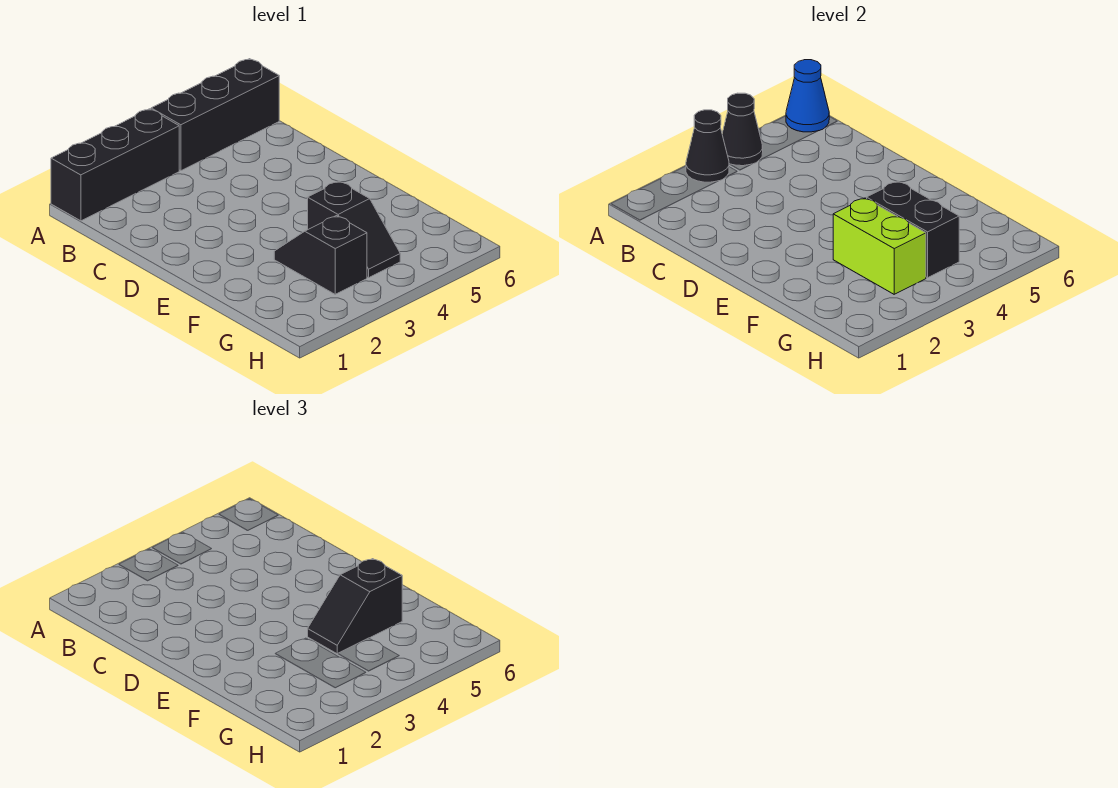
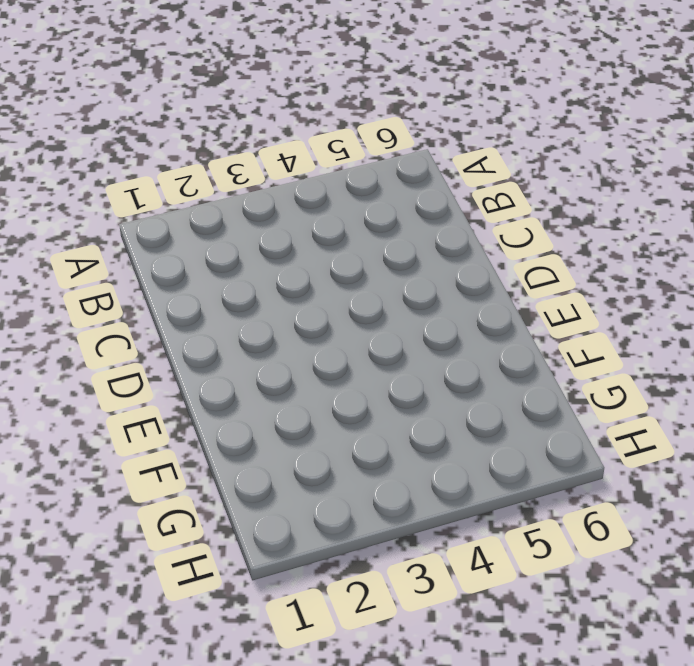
none -> black 1x3 brick [51,109,179,221]
none -> black 1x3 brick [151,59,279,171]

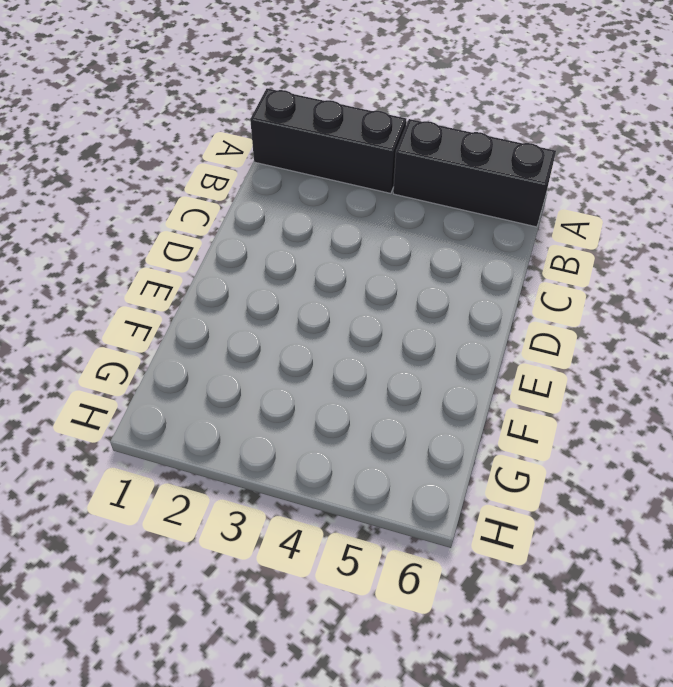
none -> black 1x2 slope [274,216,367,294]
none -> black 1x2 slope [308,181,400,278]

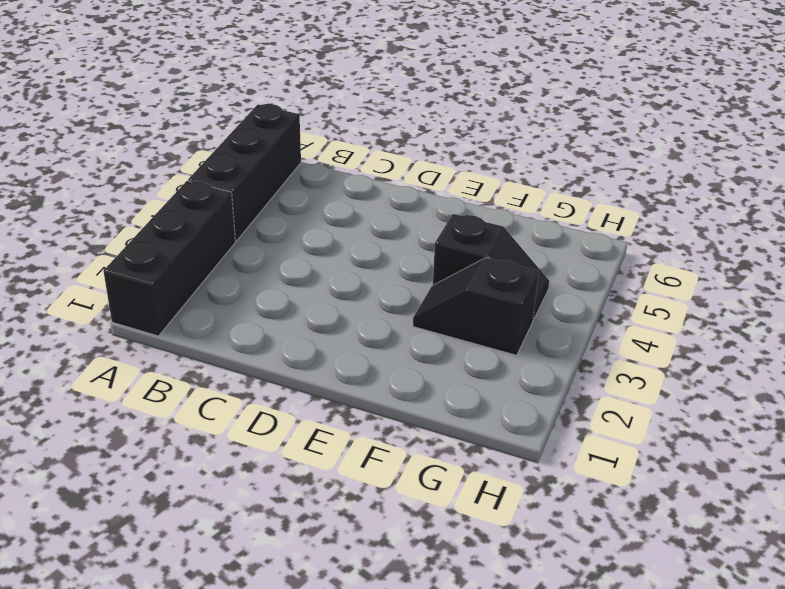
none -> black 1x1 cone [686,110,729,182]
none -> black 1x1 cone [722,93,763,166]

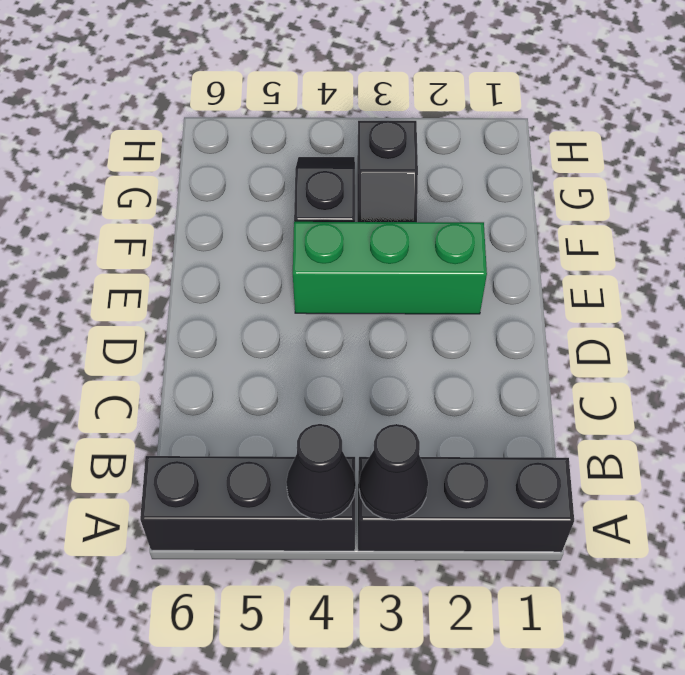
green 1x3 brick [293,222,487,314] -> none
none -> blue 1x1 cone [786,60,829,132]
none -> lime 1x2 brick [833,198,926,294]

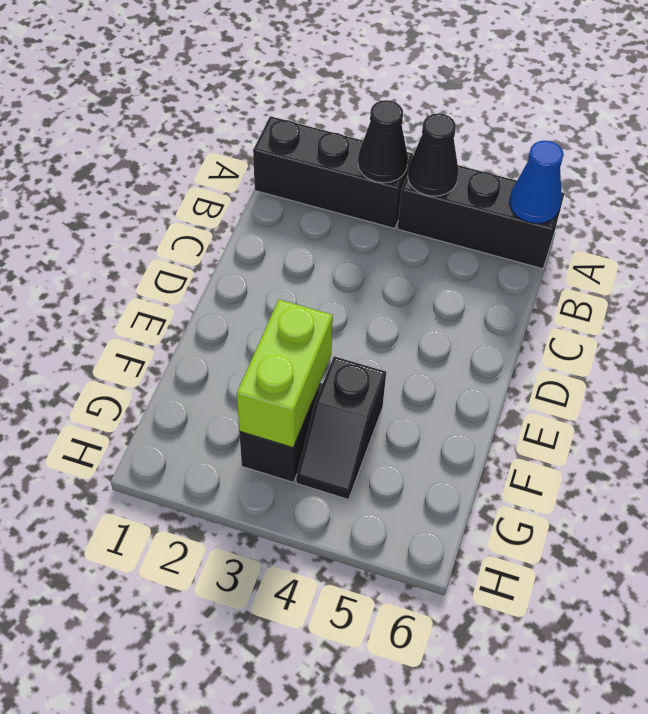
none -> black 1x2 brick [867,181,959,278]
none -> black 1x2 slope [308,559,402,654]

